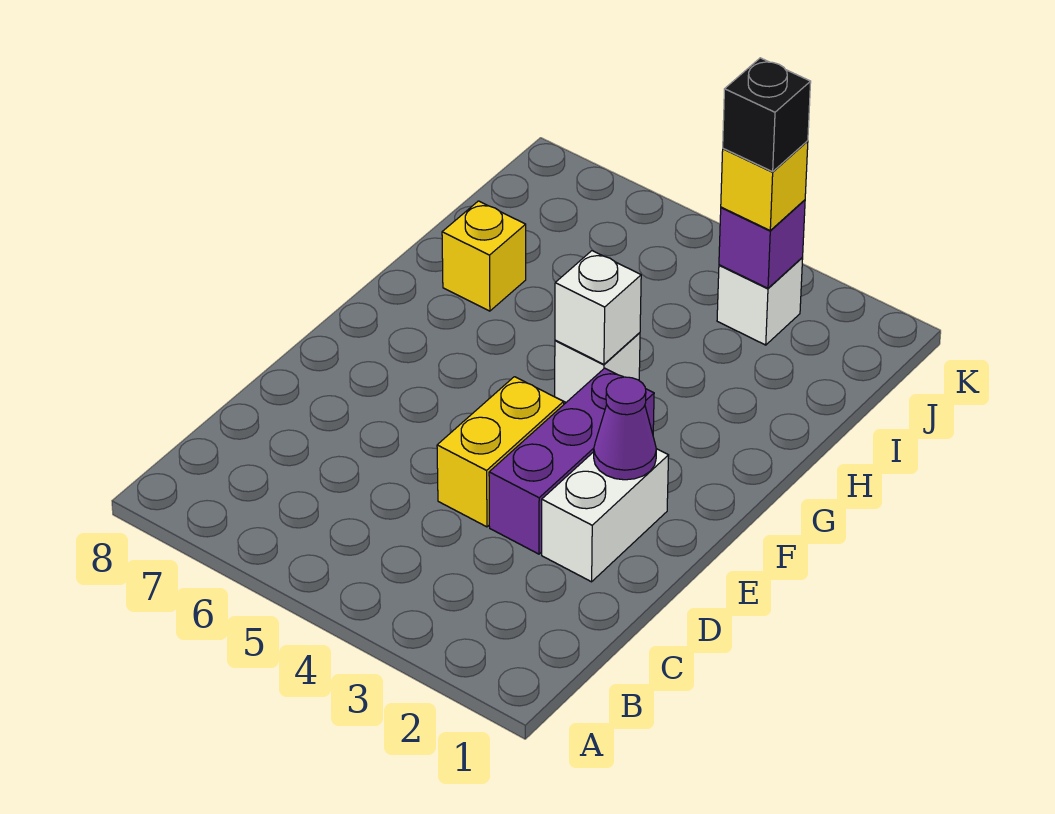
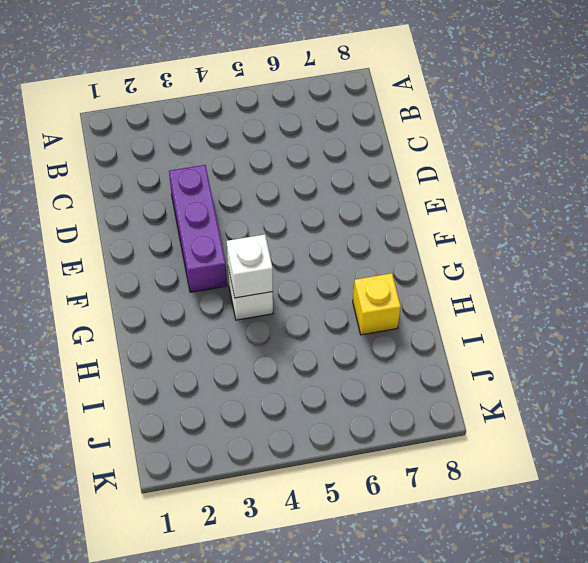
none -> white 1x2 brick [542,449,669,582]
none -> yellow 1x2 brick [437,377,564,527]

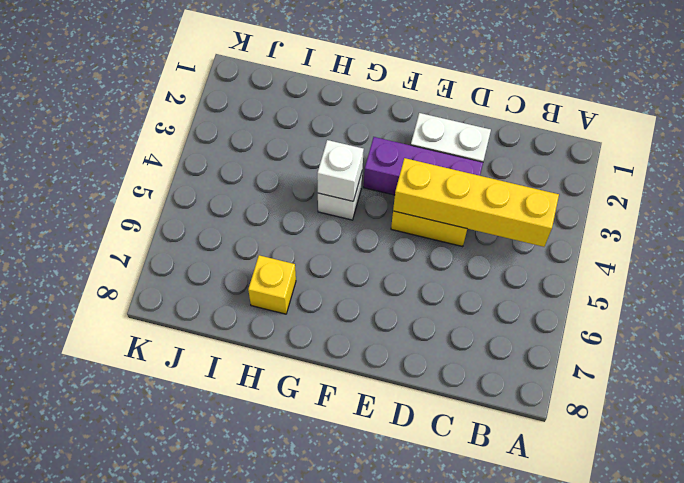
yellow 1x4 brick [393,158,559,247] -> none
none -> white 1x1 brick [717,258,803,345]
none -> purple 1x1 cone [594,377,656,480]

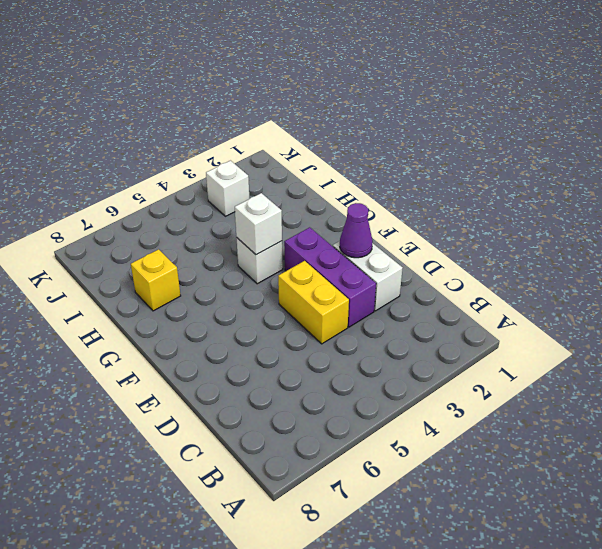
none -> purple 1x1 brick [719,200,805,288]
none -> yellow 1x1 brick [721,141,808,230]

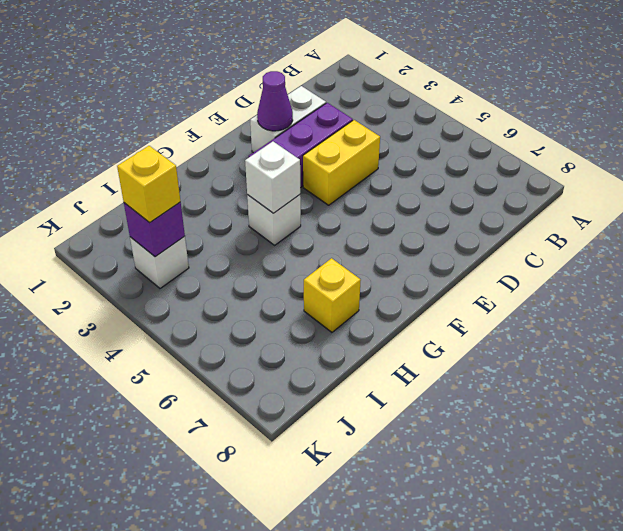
none -> black 1x1 brick [723,58,811,172]

